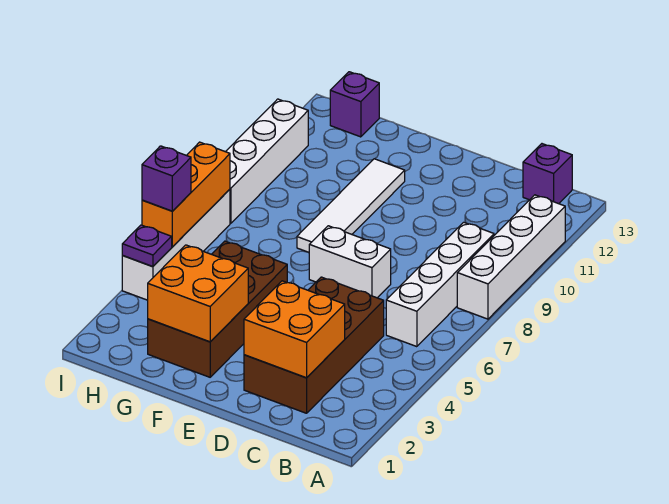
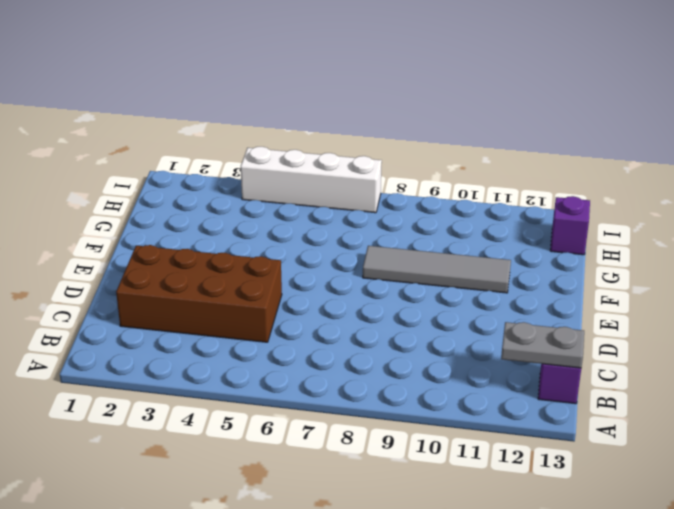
grey 1x2 plate [501,322,584,368] -> none
grey 1x4 tile [363,246,511,293] -> white 1x4 tile [297,159,405,252]
none -> white 1x4 brick [457,195,565,319]
none -> white 1x4 brick [386,222,494,347]
none -> white 1x2 brick [309,226,391,298]

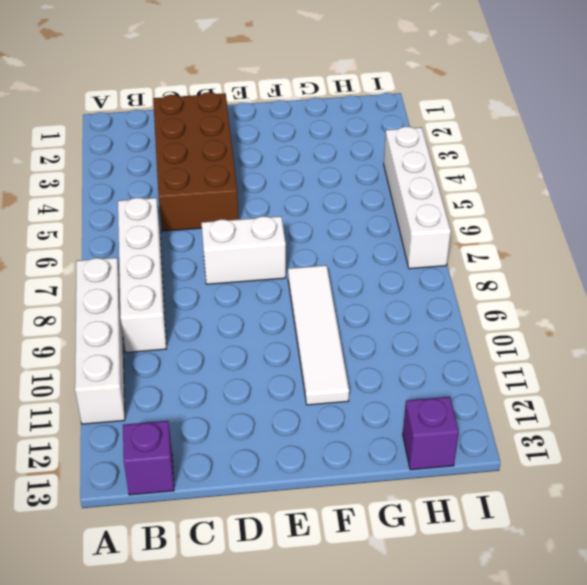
none -> brown 2x4 brick [148,241,287,377]
none -> white 1x4 brick [226,99,308,223]
none -> orange 2x2 brick [244,281,345,378]

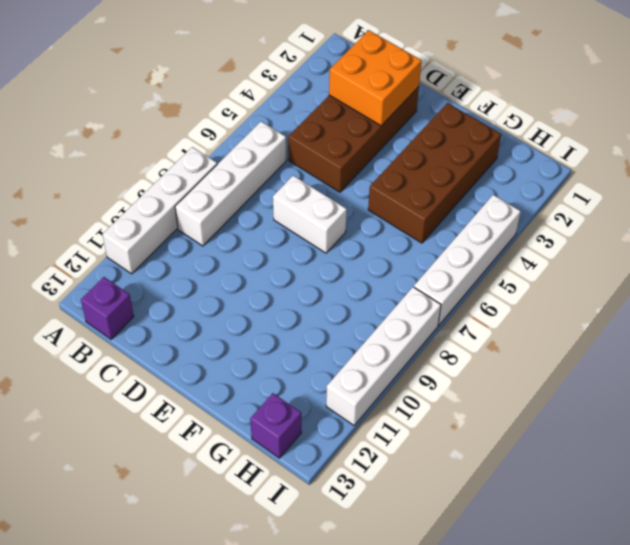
none -> white 1x4 tile [297,159,405,252]
none -> orange 2x2 brick [148,245,248,342]
none -> purple 1x1 plate [122,225,172,267]

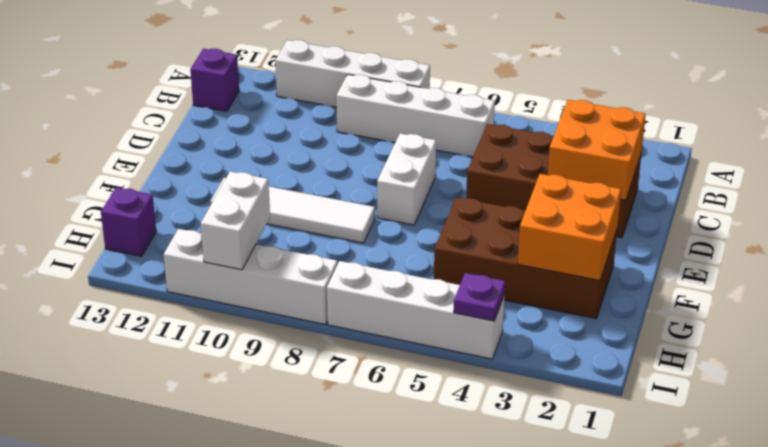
white 1x2 brick [201,171,270,270] -> none
none -> orange 1x3 brick [142,142,230,247]
none -> purple 1x1 brick [142,146,191,211]

